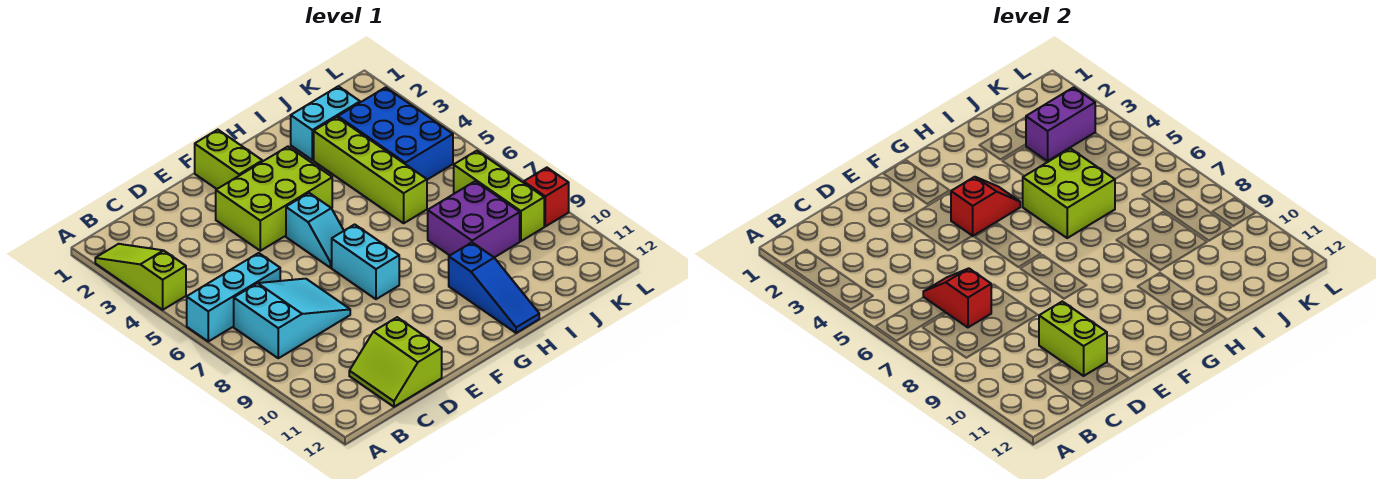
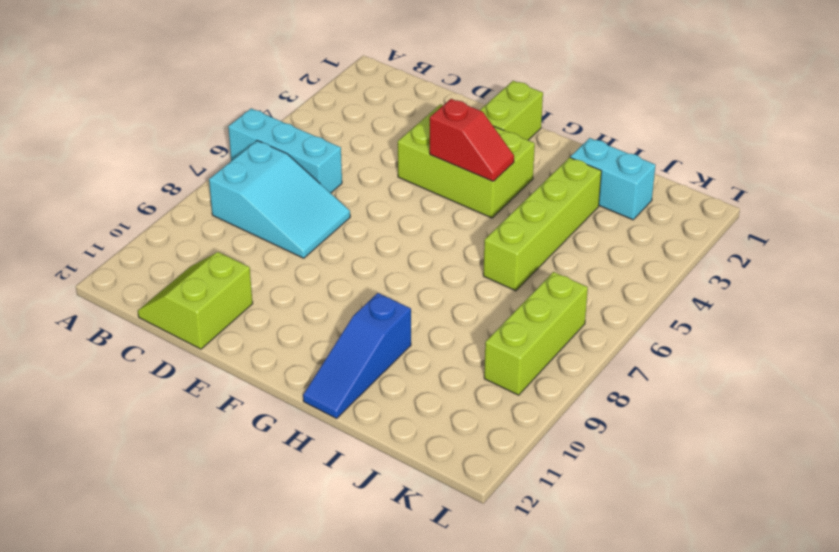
none -> lime 1x3 slope [95,244,186,310]
none -> cyan 1x2 slope [286,193,344,268]
none -> cyan 1x2 brick [332,224,399,299]

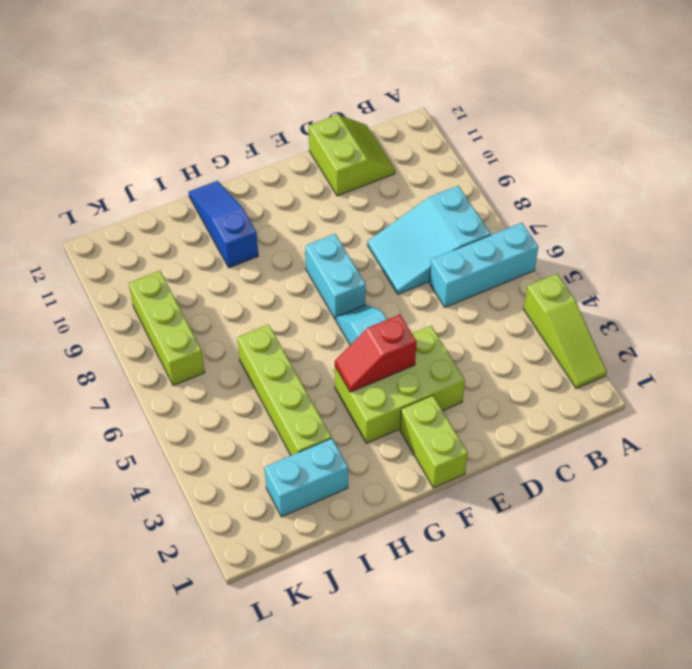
none -> purple 2x2 brick [428,181,520,257]
none -> blue 2x3 brick [338,87,453,180]
none -> red 1x1 brick [524,168,569,226]

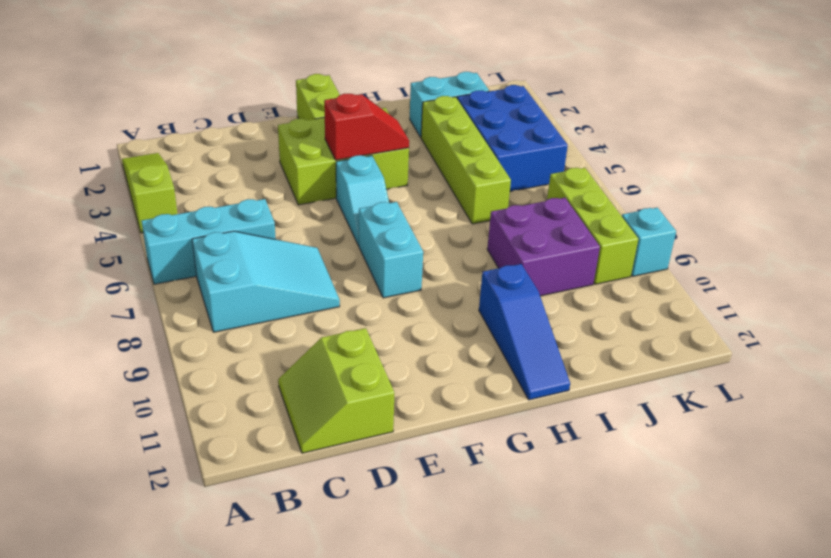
cyan 1x1 brick [622,208,676,276] -> red 1x1 brick [524,168,569,226]
none -> red 1x2 slope [923,268,991,327]
none -> lime 1x2 brick [1039,301,1107,376]
none -> lime 2x2 brick [1023,149,1115,238]

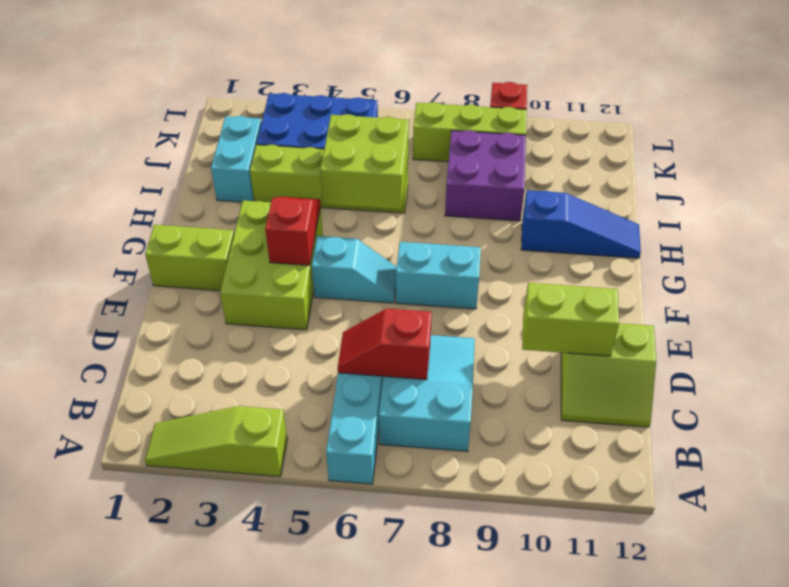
none -> purple 1x2 brick [1026,87,1095,161]

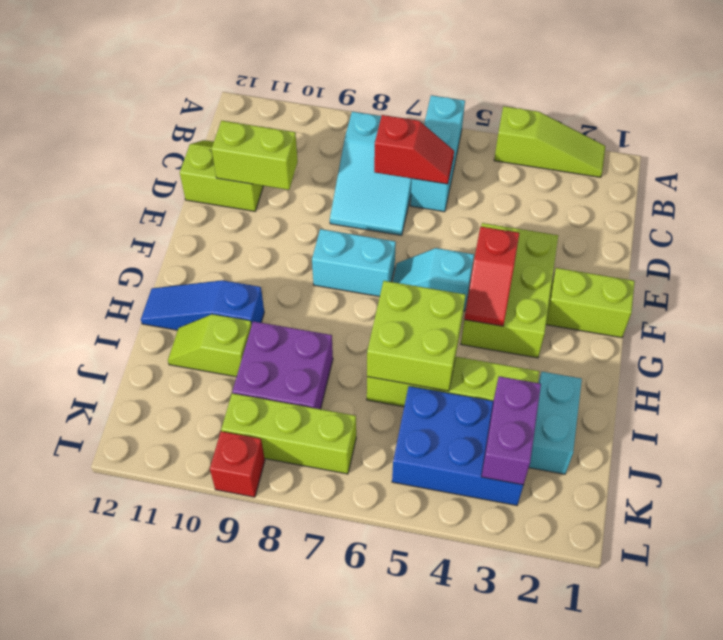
lime 1x2 slope [168,314,252,377] -> none

